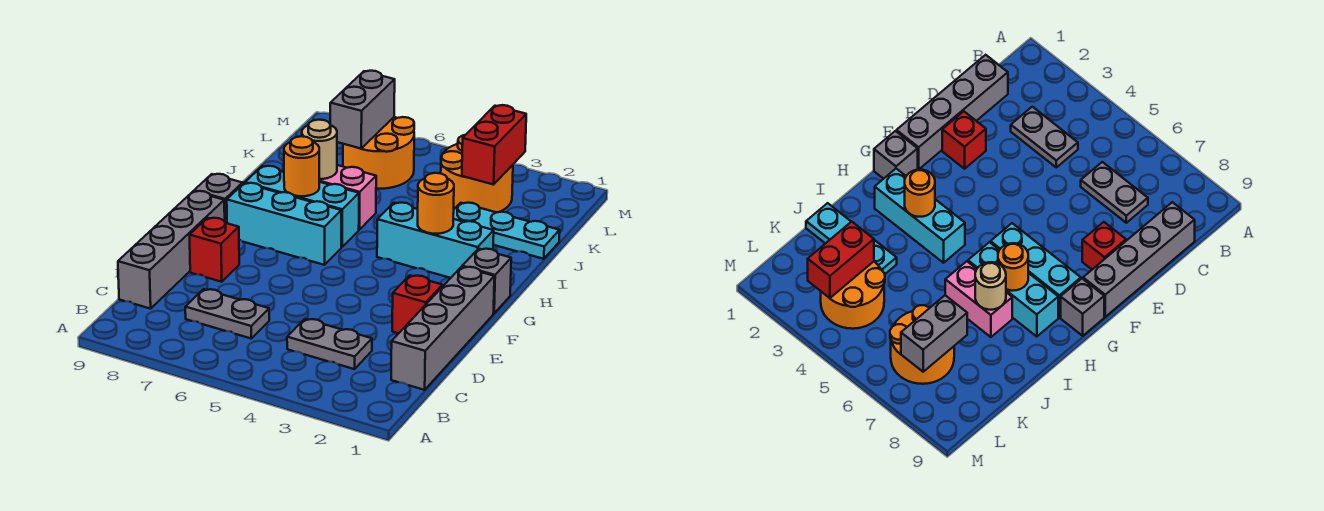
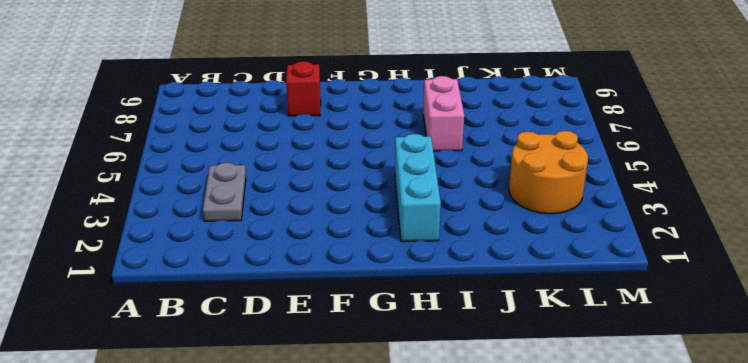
none -> grey 1x4 brick [391,267,494,390]
none -> grey 1x2 plate [185,289,269,338]
none -> grey 1x4 brick [118,191,225,309]

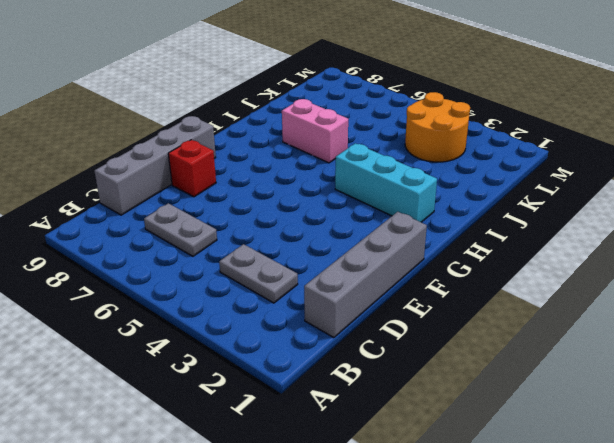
none -> red 1x1 brick [392,275,442,333]
none -> grey 1x1 brick [462,249,511,313]
none -> cyan 1x3 brick [227,183,341,265]

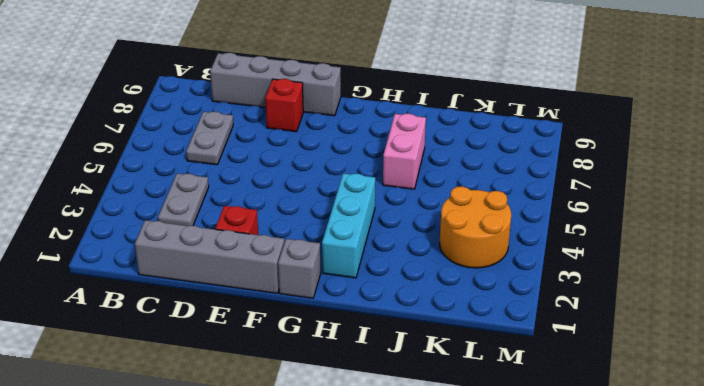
none -> cyan 1x3 brick [227,183,341,265]
none -> grey 1x1 brick [194,174,243,223]
none -> cyan 1x3 brick [245,166,359,247]

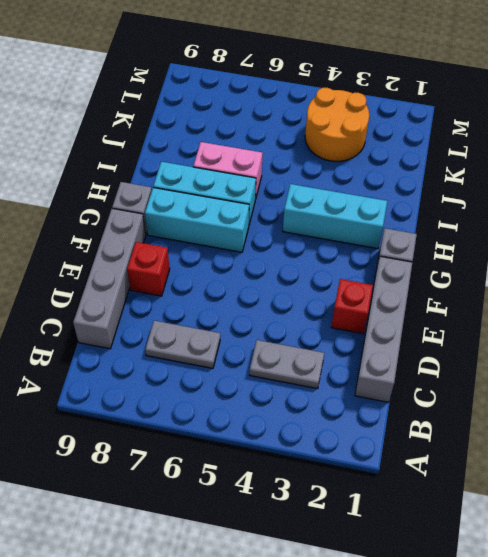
none -> cyan 1x3 plate [453,203,560,259]
none -> orange 2x2 round brick [343,117,414,189]
none -> orange 1x1 round brick [418,173,454,234]

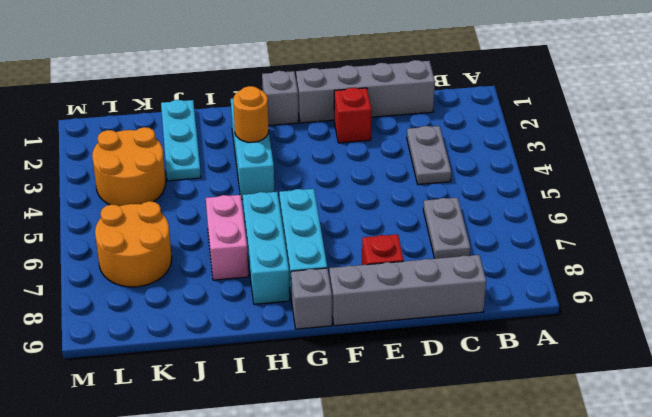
none -> orange 1x1 round brick [284,136,319,196]
none -> tan 1x1 round brick [302,120,337,179]
none -> red 1x2 brick [462,105,526,185]

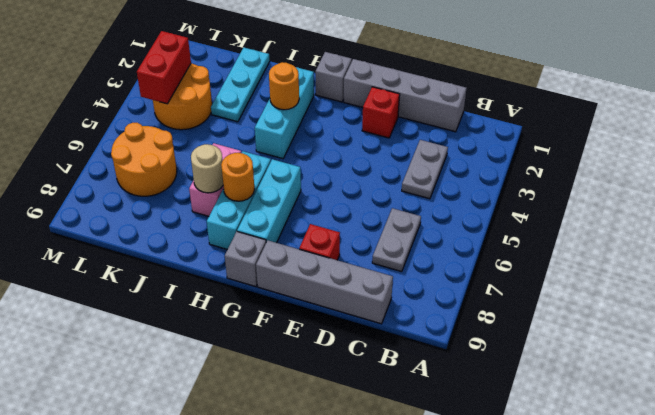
red 1x2 brick [137,31,191,104] -> red 1x2 brick turned to [462,105,526,185]
none -> grey 1x2 brick [330,71,395,149]

